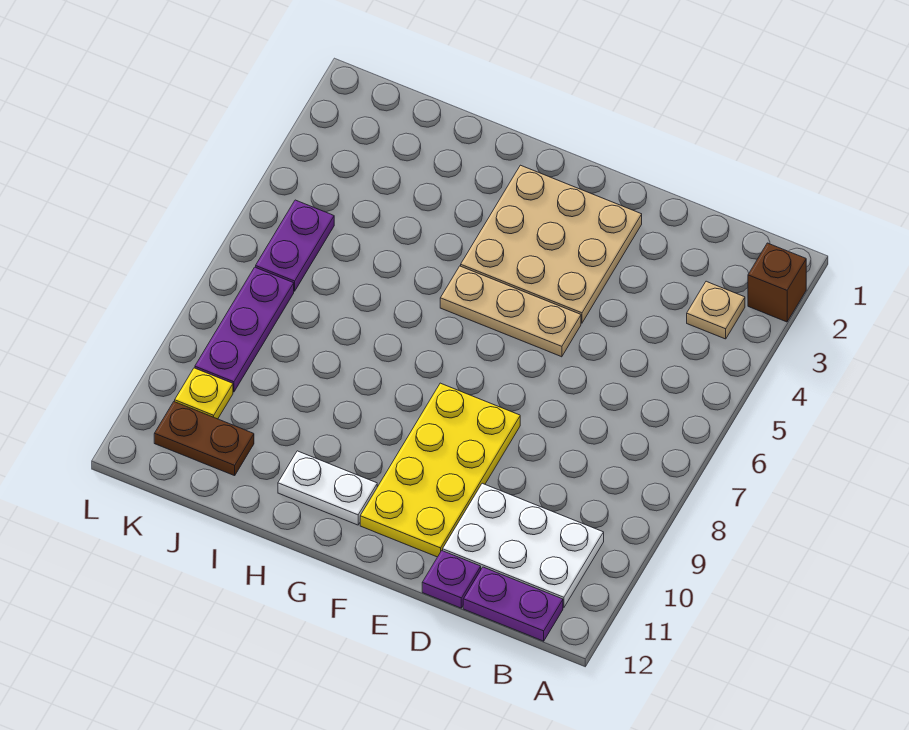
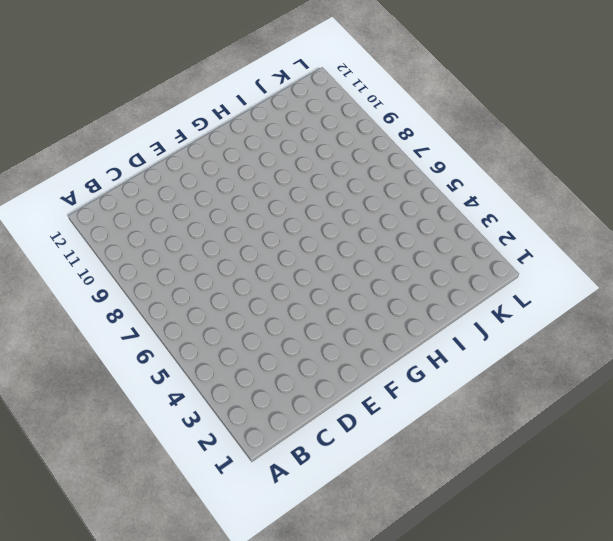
none -> brown 1x1 brick [748,243,806,322]
none -> tan 1x1 plate [687,281,745,339]
none -> white 2x3 plate [443,483,604,608]

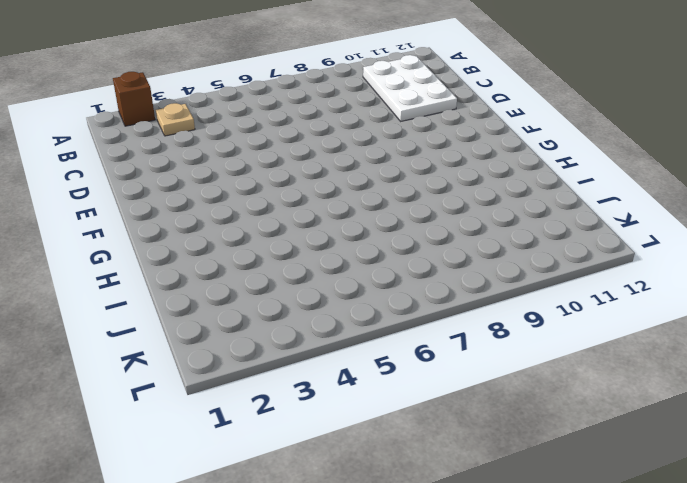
none -> purple 1x2 plate [463,567,563,641]
none -> purple 1x1 plate [422,551,481,608]
none -> tan 3x3 plate [461,165,642,323]

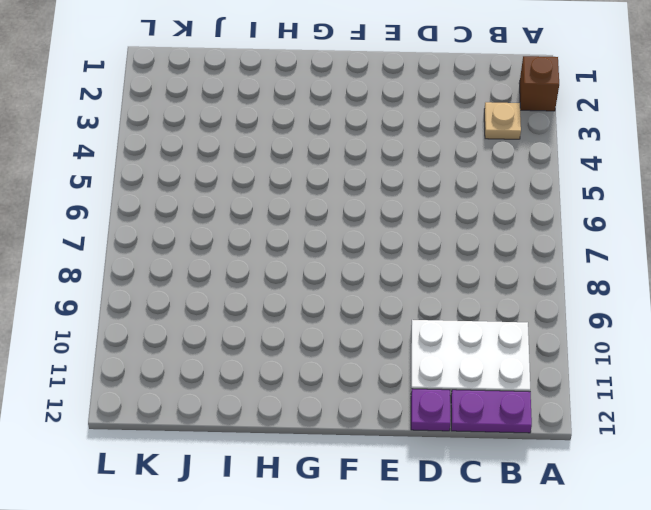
none -> tan 3x3 plate [461,165,642,323]
none -> tan 1x3 plate [440,266,581,357]
none -> yellow 2x4 plate [360,383,520,557]

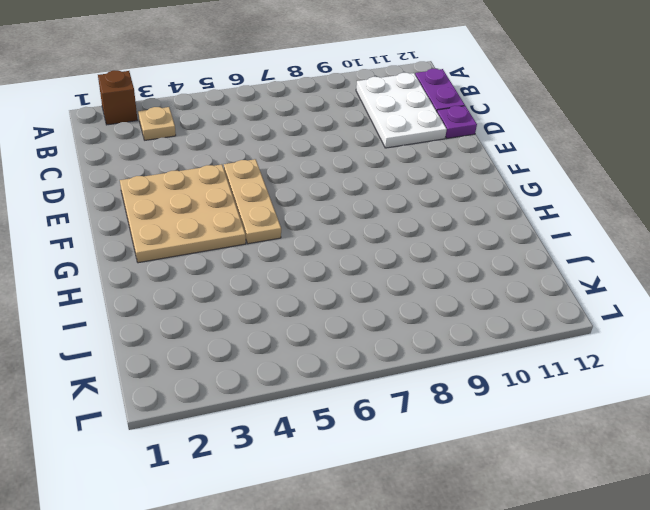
none -> yellow 2x4 plate [360,383,520,557]
none -> white 1x2 plate [278,451,377,525]
none -> brown 1x2 plate [154,402,254,476]

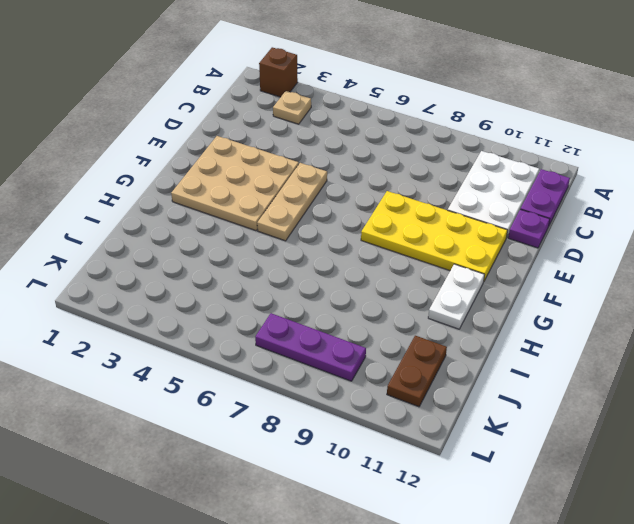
none -> purple 1x2 plate [256,200,334,291]
none -> yellow 1x1 plate [175,368,233,419]

